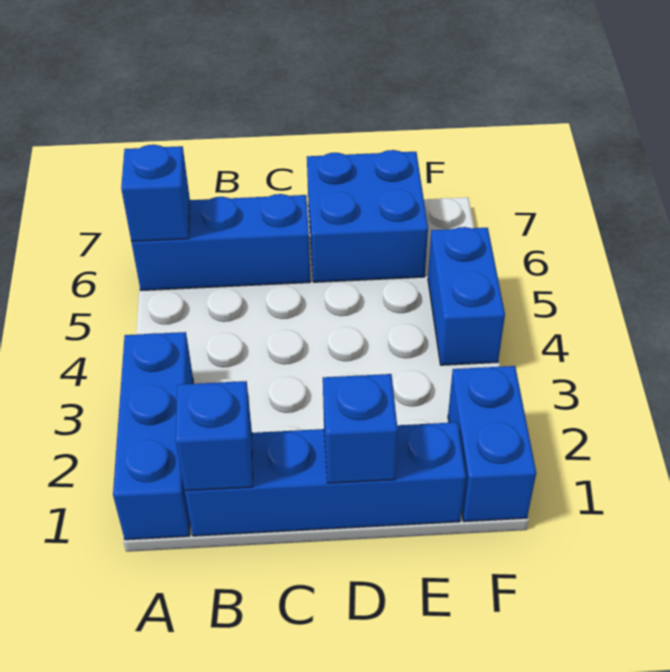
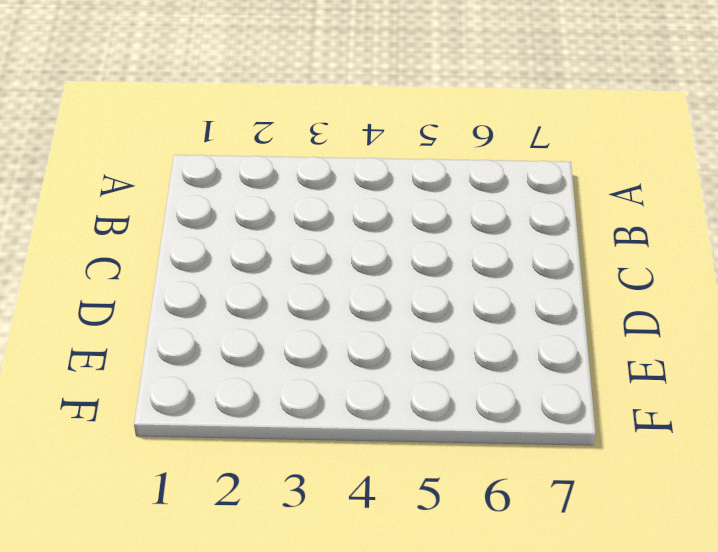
none -> blue 1x3 brick [113,332,193,540]
none -> blue 1x3 brick [131,194,310,291]

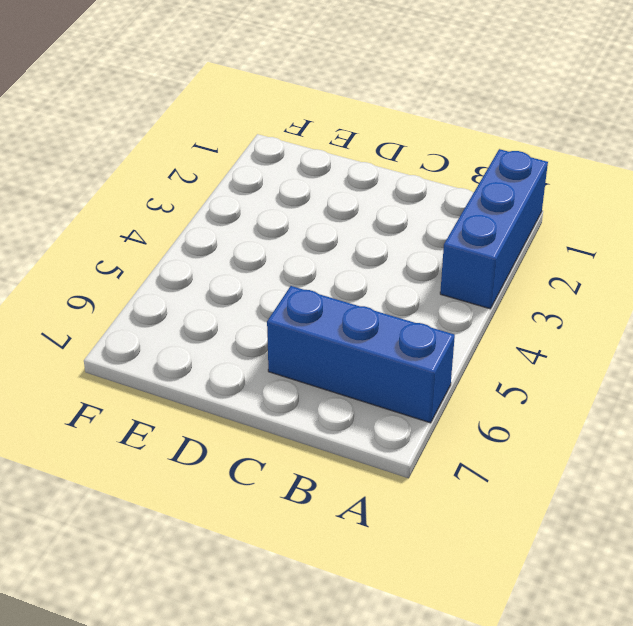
none -> blue 1x4 brick [185,422,466,536]
none -> blue 2x2 brick [307,150,428,282]

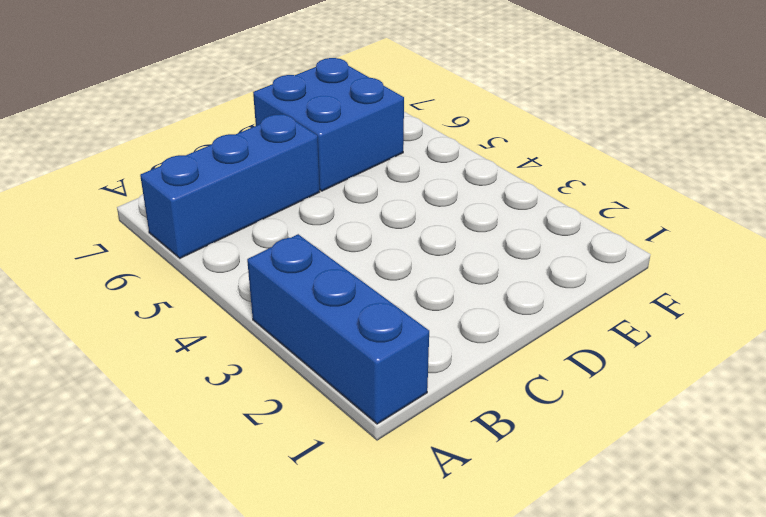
none -> blue 1x4 brick [185,422,466,536]
none -> blue 1x2 brick [448,366,536,522]

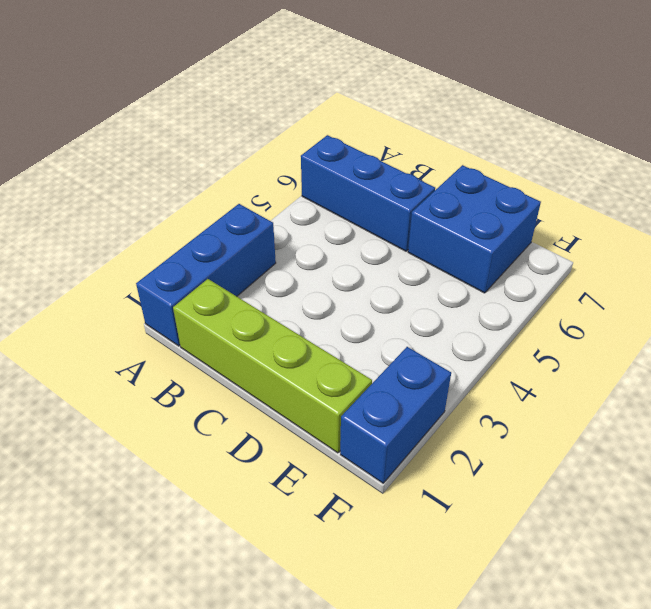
lime 1x4 brick [173,279,372,453] -> blue 1x4 brick [185,422,466,536]
none -> blue 1x2 brick [428,227,505,365]
none -> blue 1x1 brick [121,145,190,241]

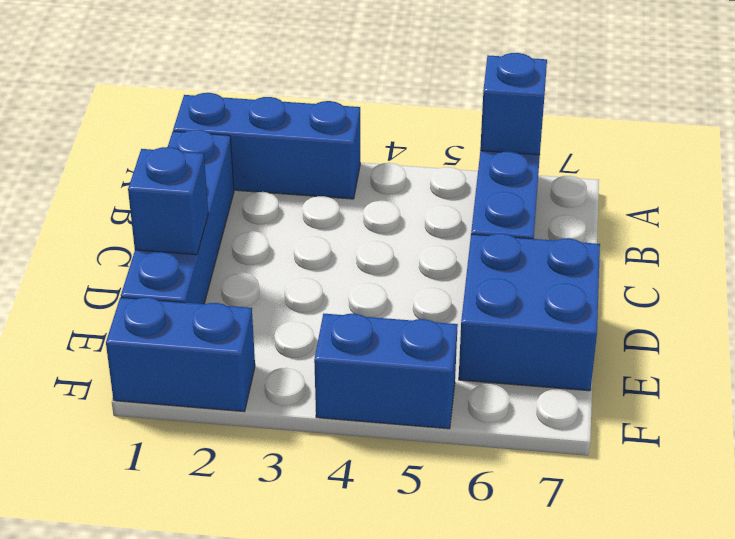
none -> blue 1x1 brick [176,381,253,491]

